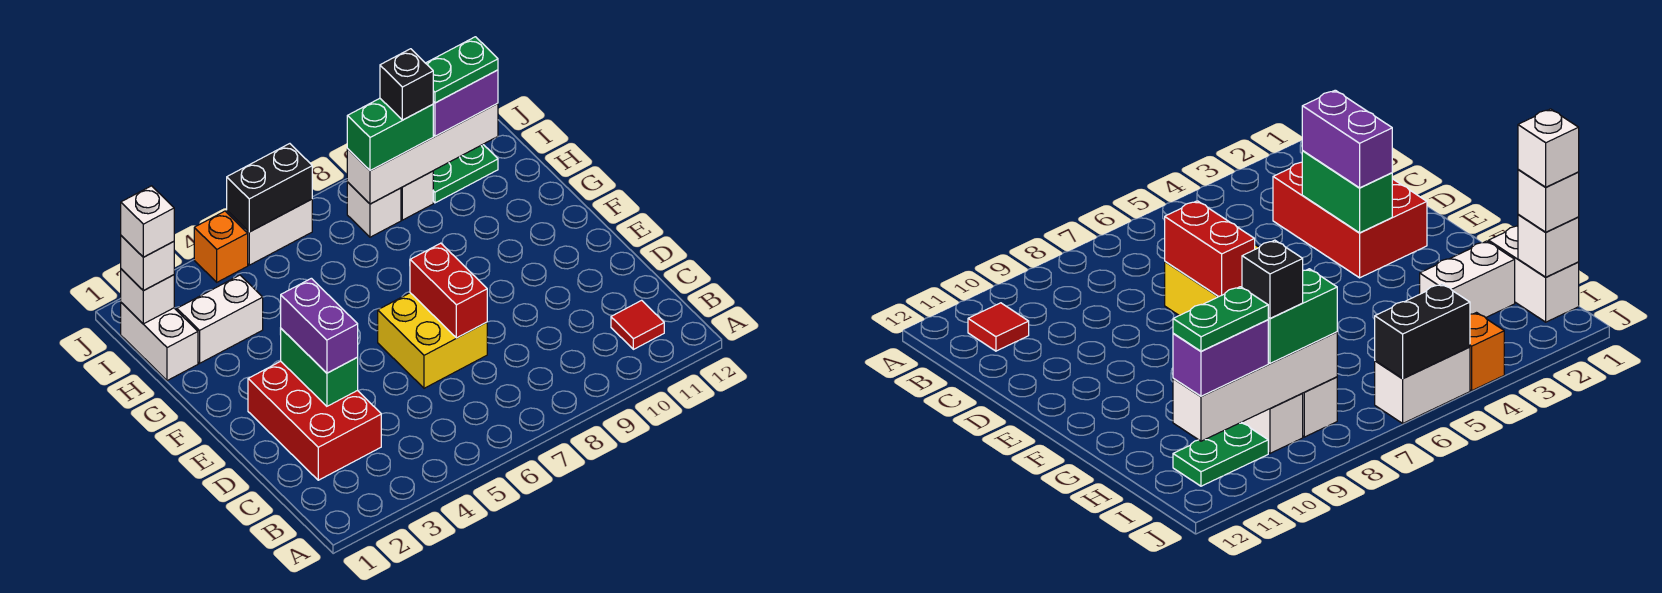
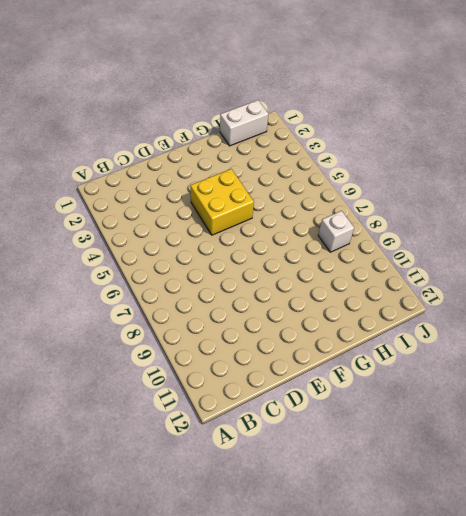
yellow 2x2 brick [190,169,254,235] -> yellow 2x2 brick moved to [378,293,487,388]
none -> red 1x1 tile [611,300,664,349]
none -> red 2x3 brick [248,361,381,480]
none -> white 1x2 brick [177,275,263,363]

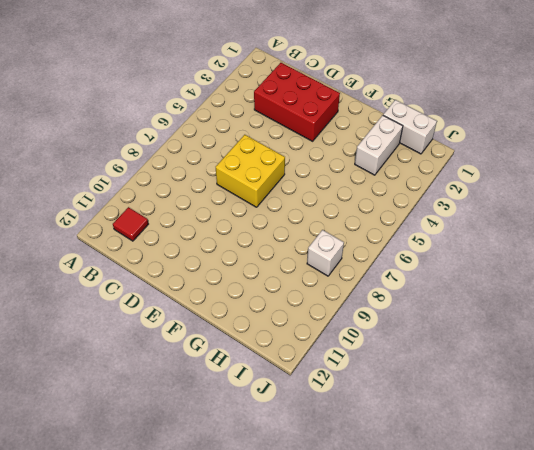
none -> white 1x1 brick [401,171,433,220]
none -> green 1x2 plate [433,145,498,203]
none -> orange 1x1 brick [194,211,248,282]

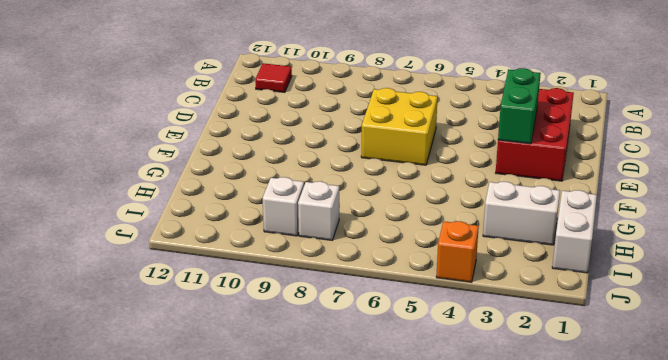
none -> green 1x2 plate [433,145,498,203]
none -> white 1x2 brick [227,199,312,265]
none -> red 1x2 brick [410,243,487,338]

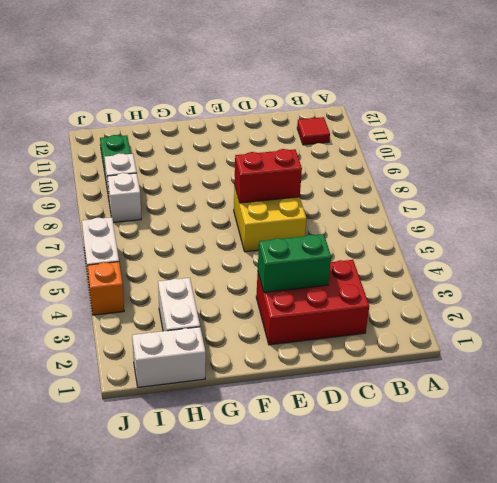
none -> white 1x1 brick [121,269,174,324]
none -> white 1x4 brick [347,103,498,204]
none -> black 1x2 brick [227,144,312,232]

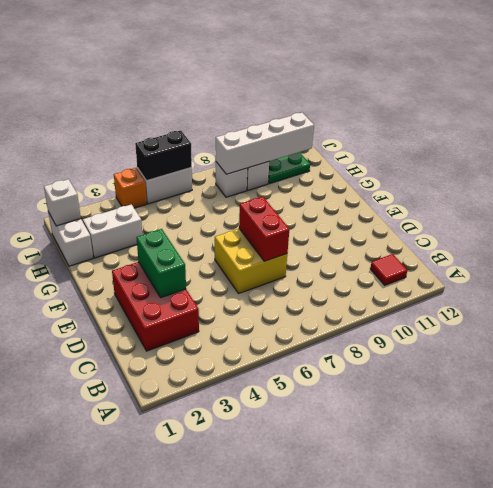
none -> purple 1x2 brick [281,278,358,373]
none -> white 1x1 brick [121,236,174,291]
none -> green 1x2 brick [347,98,433,171]

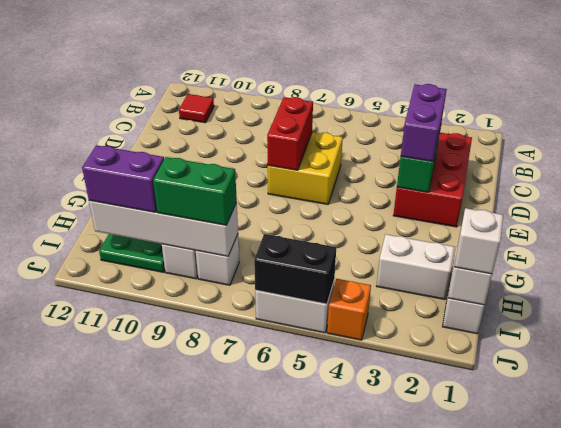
none -> white 1x1 brick [121,186,174,257]
none -> black 1x1 brick [380,49,433,120]
none -> green 1x2 plate [426,37,498,103]

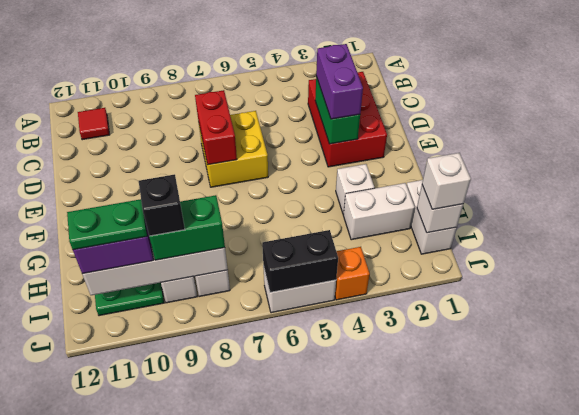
white 1x1 brick [336,164,374,214] -> white 1x1 brick moved to [121,186,174,257]

